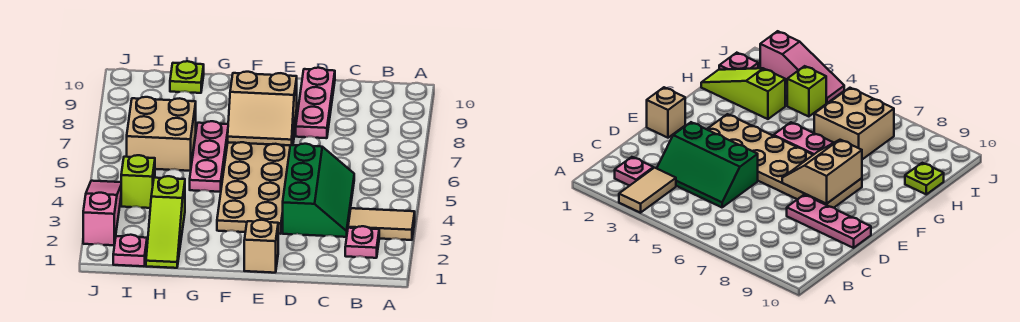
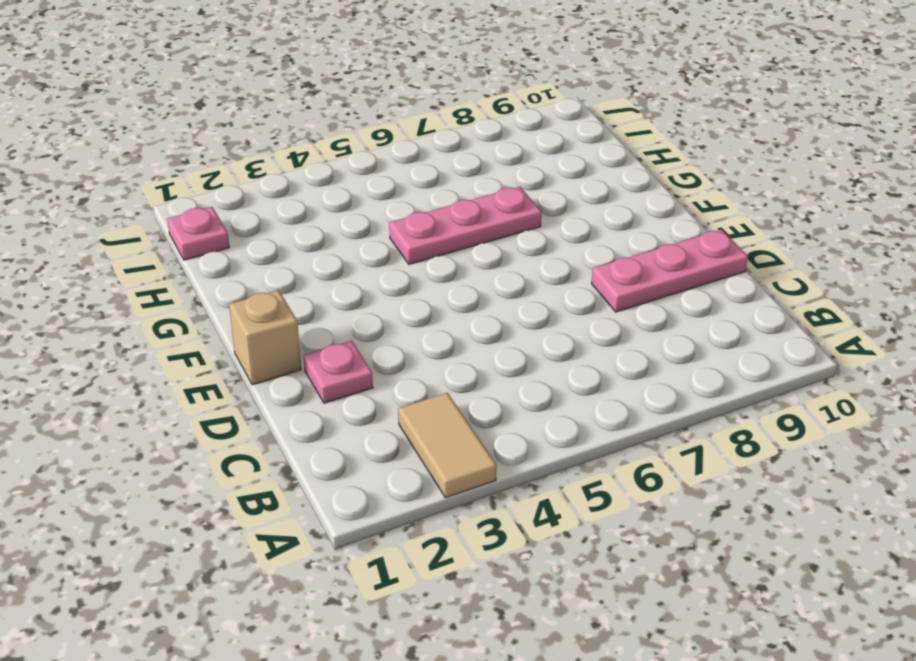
pink 1x1 plate [304,341,373,403] -> pink 1x1 plate moved to [345,226,379,258]
none -> green 2x3 slope [283,144,354,237]
none -> tan 2x6 plate [217,110,297,234]
none -> lime 1x3 slope [146,176,185,268]

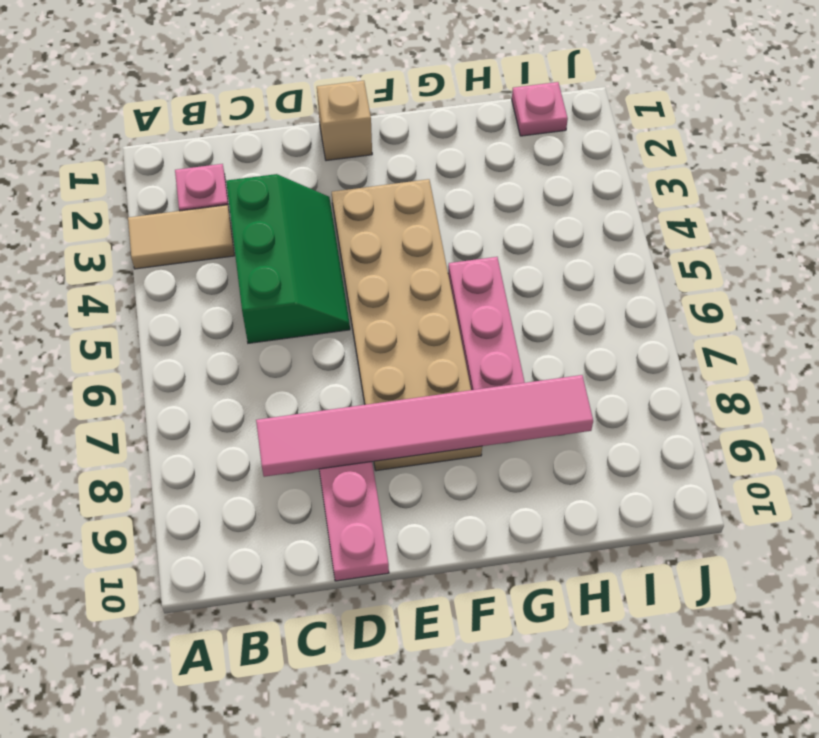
green 2x3 slope [226,174,350,343] -> green 2x3 slope turned to [283,144,354,237]
pink 1x6 tile [256,375,593,477] -> tan 2x2 slope [228,72,297,145]
none -> lime 1x3 slope [146,176,185,268]
none -> tan 2x2 brick [127,97,196,171]
none -> lime 1x1 plate [170,61,204,93]

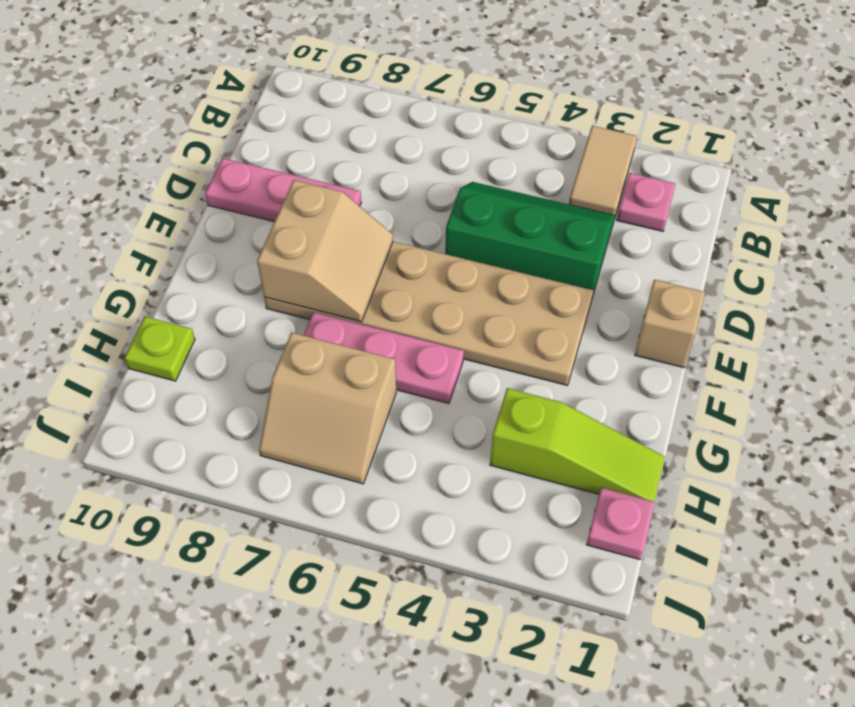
tan 2x2 slope [259,333,396,484] -> tan 2x2 brick [127,97,196,171]
none -> lime 1x1 brick [121,155,155,208]
none -> pink 1x3 slope [83,181,121,245]

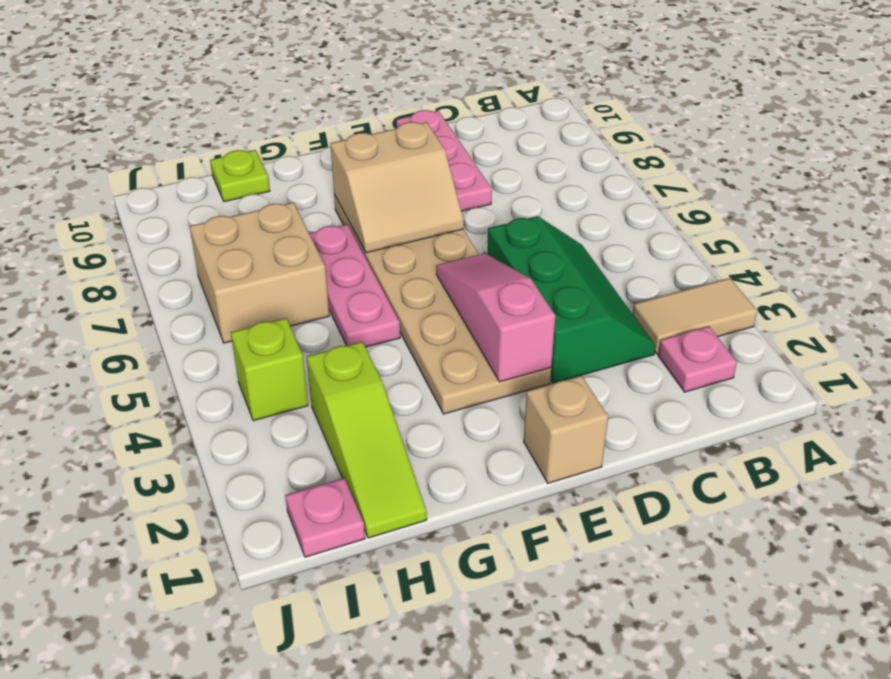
pink 1x3 slope [436,253,555,382] -> pink 1x3 slope moved to [83,181,121,245]

